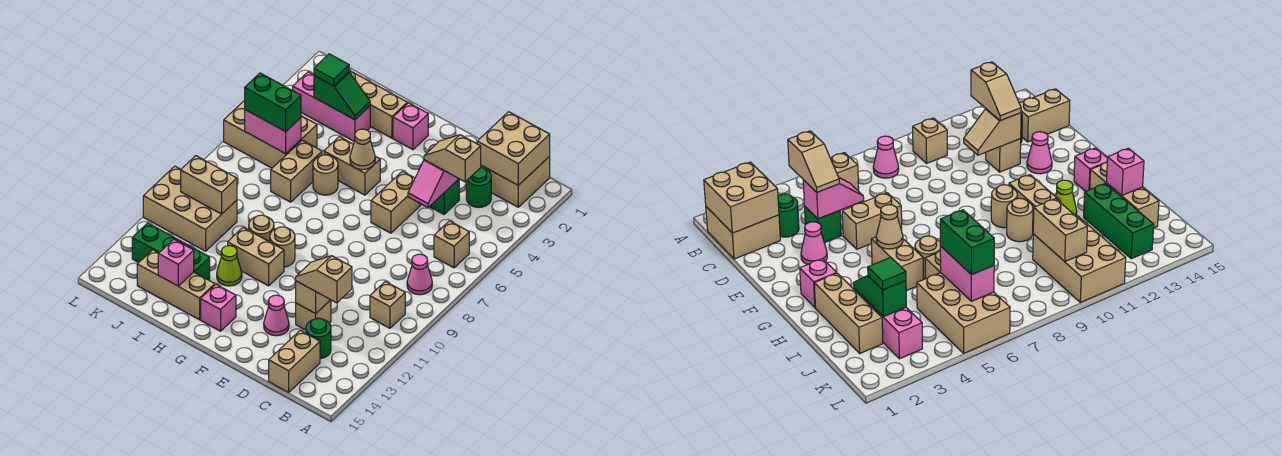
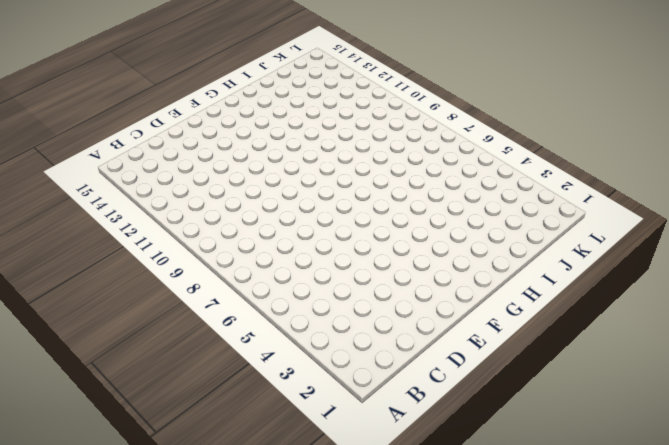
none -> tan 2x2 brick [481,156,550,207]
none -> tan 1x1 brick [434,221,469,268]
none -> pink 1x1 cone [407,254,432,295]
none -> tan 1x1 brick [370,281,405,328]

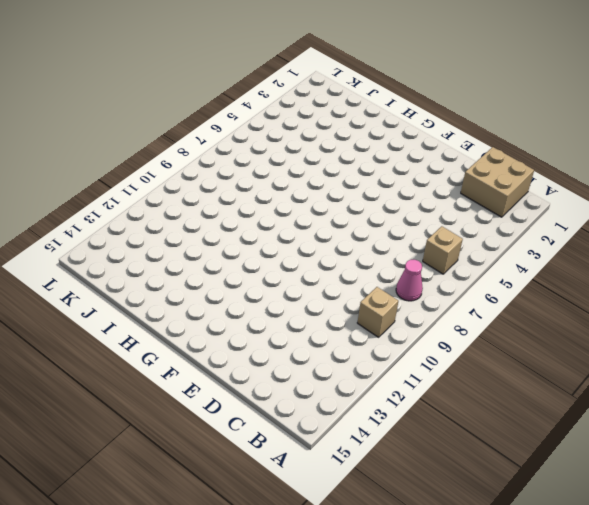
none -> green 1x1 round brick [466,168,491,208]
none -> green 1x1 round brick [306,318,331,359]
none -> tan 1x2 brick [269,331,320,392]
none -> green 1x1 brick [430,179,459,214]

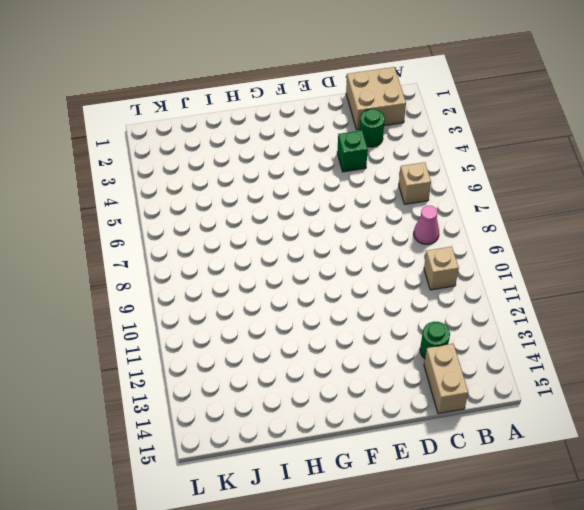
none -> tan 1x1 brick [296,300,331,330]
none -> pink 1x1 cone [801,222,827,265]
none -> tan 1x2 brick [371,171,422,233]
none -> pink 1x1 cone [264,295,289,336]

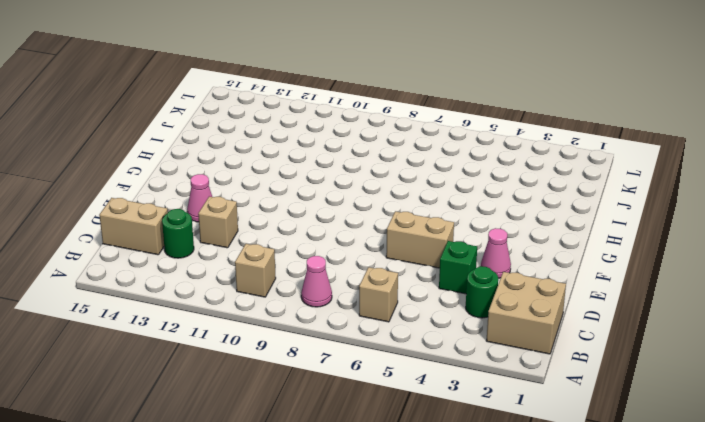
none -> pink 1x1 brick [393,103,428,150]
none -> tan 1x2 brick [324,137,380,195]
none -> tan 1x1 round brick [270,227,295,267]
none -> tan 1x2 brick [228,228,284,286]

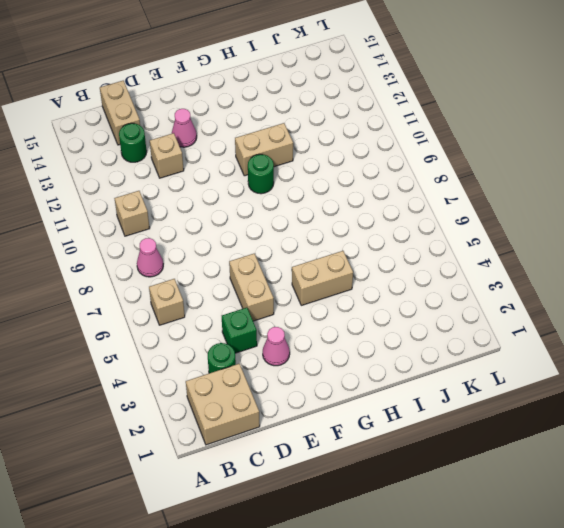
green 1x1 round brick [248,154,274,194] -> tan 1x1 round brick [270,227,295,267]
none -> pink 1x1 brick [393,103,428,150]
none -> pink 1x1 brick [201,285,236,331]
none -> tan 1x3 brick [349,70,407,138]
none -> tan 1x1 round brick [313,155,338,195]

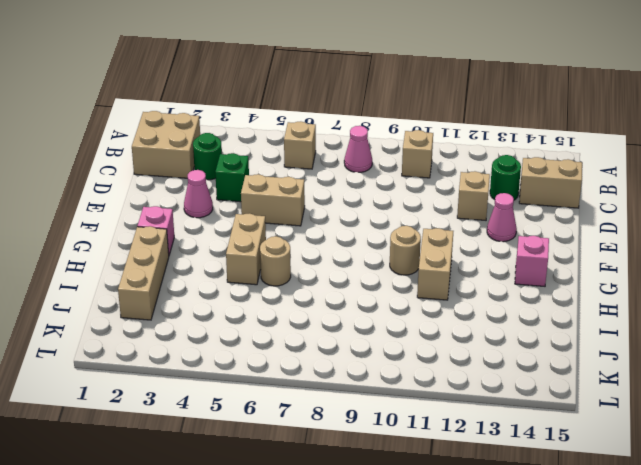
none -> tan 1x1 round brick [249,215,274,242]
none -> lime 1x1 cone [217,246,242,286]
none -> tan 1x3 brick [137,250,215,320]
none -> pink 1x3 brick [293,72,370,141]

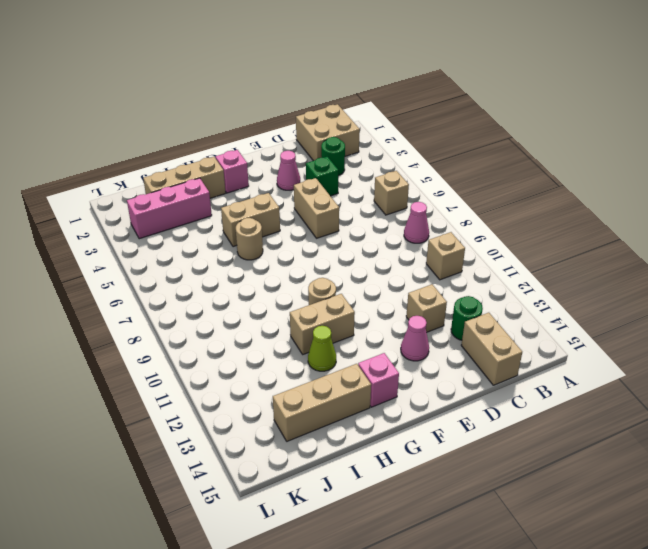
none -> tan 1x1 round brick [249,215,274,242]
none -> tan 1x2 brick [271,140,322,202]
none -> green 1x3 brick [132,223,210,280]
none -> tan 2x3 brick [224,100,317,168]

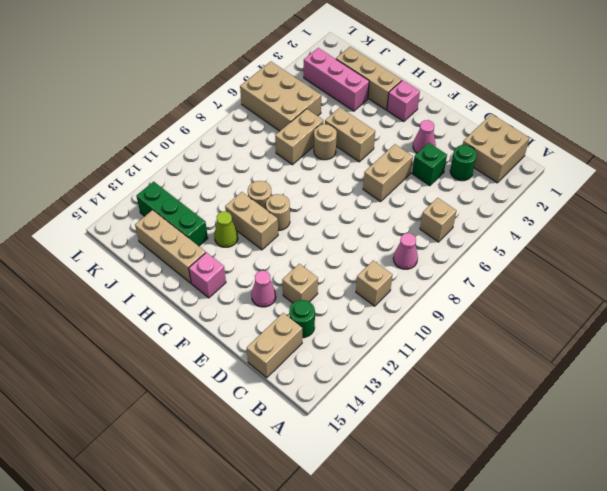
none -> tan 2x3 brick [143,166,237,251]
none -> tan 2x2 brick [477,112,550,185]
none -> pink 1x2 slope [408,160,459,207]
none -> tan 1x2 slope [296,281,330,314]

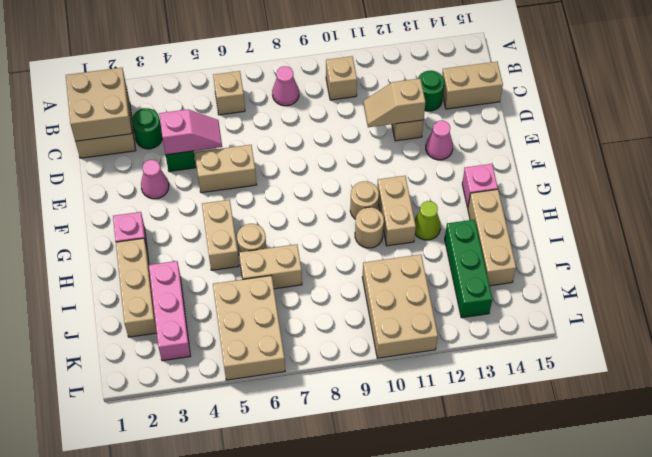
none -> tan 1x1 cone [350,129,375,170]
none -> green 1x2 slope [314,72,370,120]
none -> pink 1x1 brick [158,239,194,286]
none -> pink 1x2 brick [245,110,301,154]

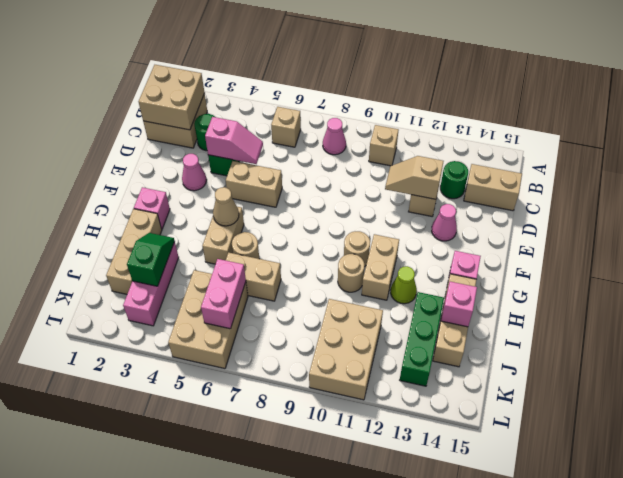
none -> tan 1x2 brick [181,156,237,214]
none -> tan 1x2 slope [424,135,481,182]
none -> tan 1x2 slope [296,256,352,303]
none -> green 1x1 tile [314,54,349,86]

